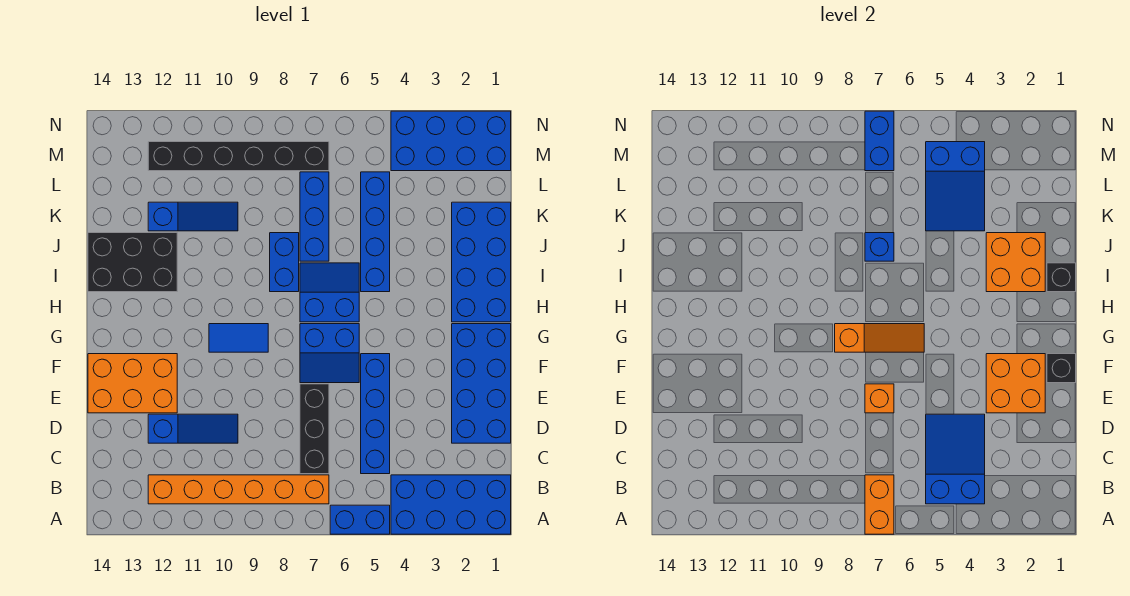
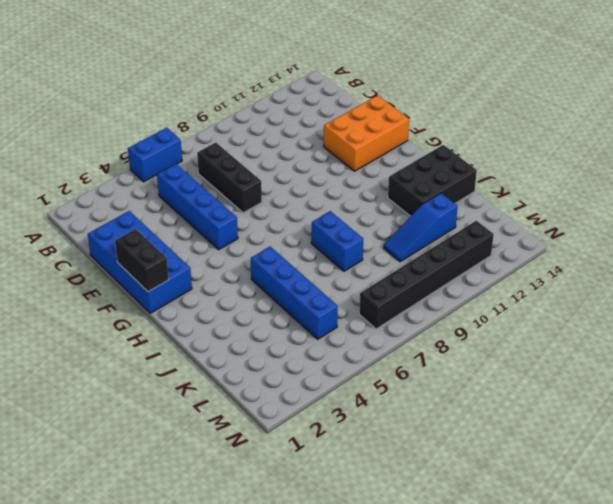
black 1x2 brick [115,229,169,292] -> black 1x1 brick [1047,354,1076,383]
none -> blue 2x4 brick [391,475,511,534]
none -> orange 1x6 brick [148,475,329,504]
none -> blue 1x3 slope [148,414,238,443]
none -> blue 2x2 slope [300,324,359,383]

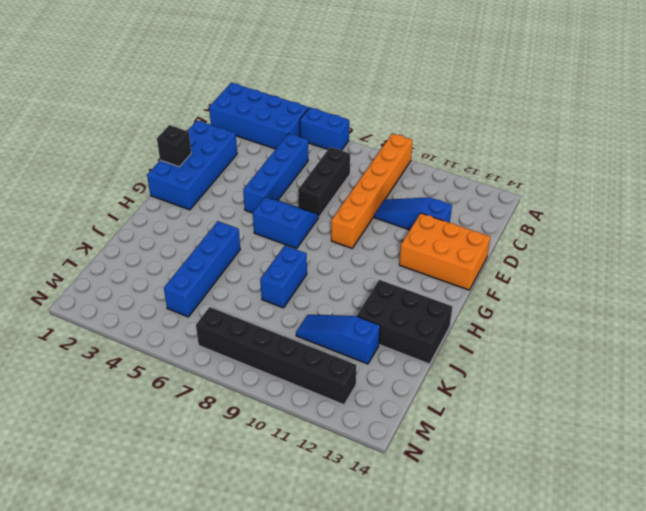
orange 1x6 brick [331,133,413,248] -> orange 1x6 brick turned to [148,475,329,504]
none -> blue 1x2 tile [209,324,268,352]
none -> blue 2x4 brick [452,202,511,322]
none -> blue 2x2 slope [300,263,359,322]
none -> blue 1x3 brick [300,172,329,261]

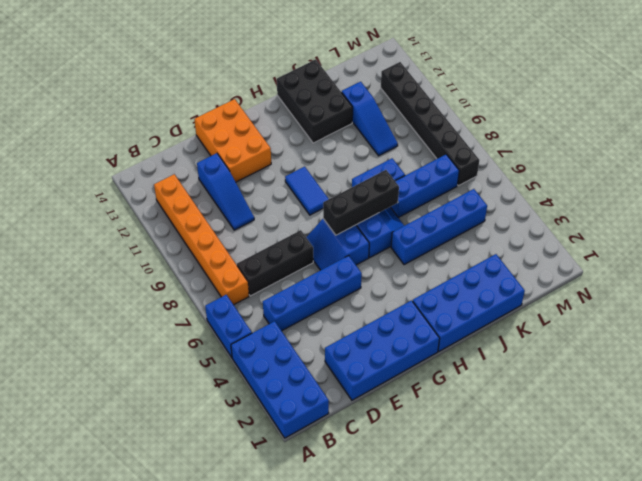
black 1x3 brick [323,170,399,235] -> orange 1x3 slope [835,324,924,352]
none -> blue 2x4 brick [391,111,511,171]
none -> orange 1x2 brick [865,475,894,534]
none -> blue 2x3 slope [926,414,985,504]
none -> orange 2x2 brick [986,354,1045,413]

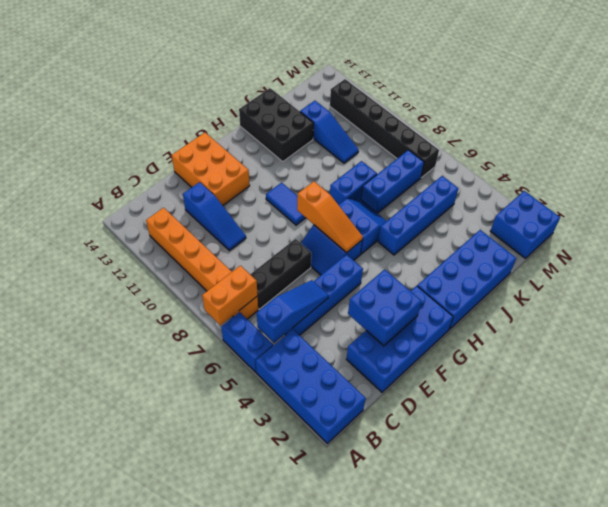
blue 1x3 slope [257,280,329,343] -> blue 2x3 slope [926,414,985,504]
blue 2x2 brick [348,269,422,346] -> orange 2x2 brick [986,354,1045,413]
blue 2x2 brick [491,191,560,259] -> blue 2x4 brick [391,111,511,171]
none -> orange 1x1 brick [865,384,894,413]
none -> black 1x1 brick [1047,354,1076,383]
none -> black 1x1 brick [1047,263,1076,292]
none -> orange 2x2 brick [986,233,1045,292]

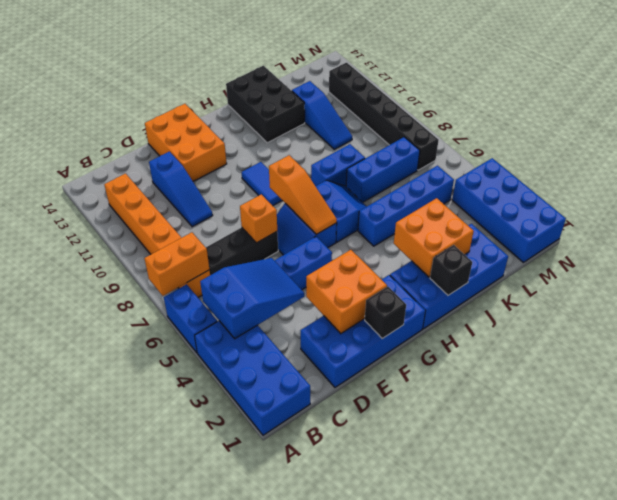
none -> blue 1x1 brick [865,233,894,261]
none -> blue 2x3 slope [926,142,985,231]
none -> blue 1x2 brick [865,111,894,171]

